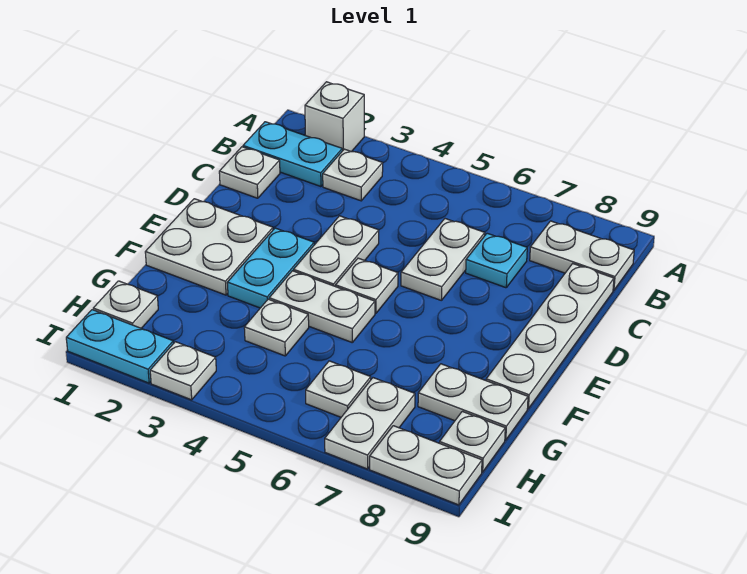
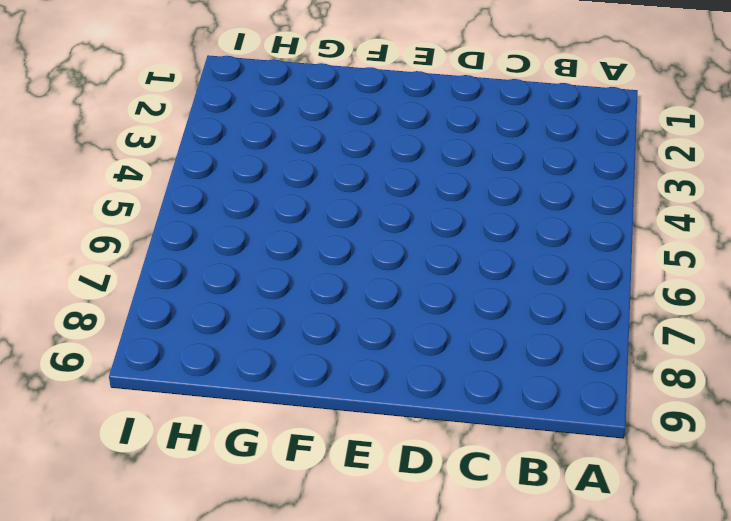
none -> white 1x1 brick [305,82,364,152]
none -> cyan 1x2 plate [243,122,342,187]
none -> white 1x1 plate [323,149,383,201]

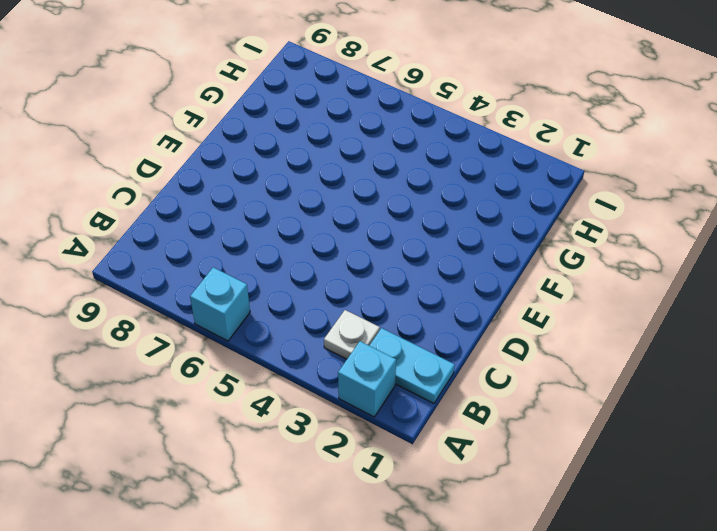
cyan 1x1 brick [338,341,396,417] -> white 1x1 brick [305,82,364,152]
cyan 1x1 brick [190,267,250,341] -> none
none -> white 1x2 plate [530,221,634,290]
none -> white 1x1 plate [219,147,280,198]
none -> white 1x2 plate [401,219,485,301]

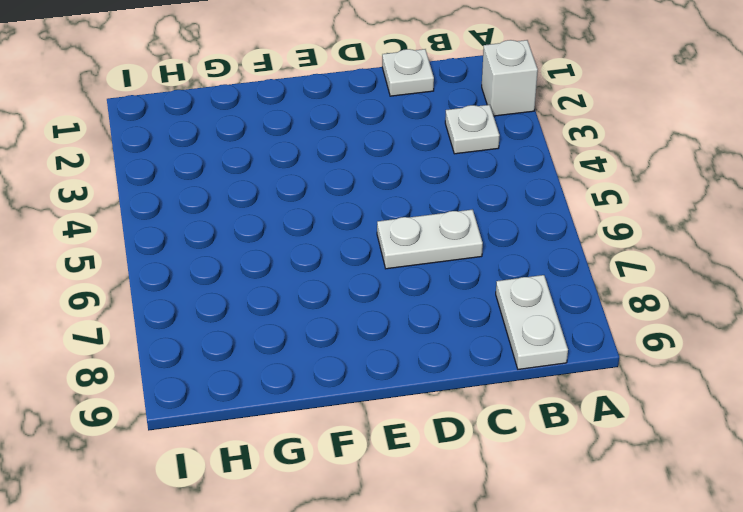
none -> cyan 1x2 plate [243,122,342,187]
none -> cyan 1x1 plate [466,233,527,288]
none -> white 1x4 plate [486,264,614,409]

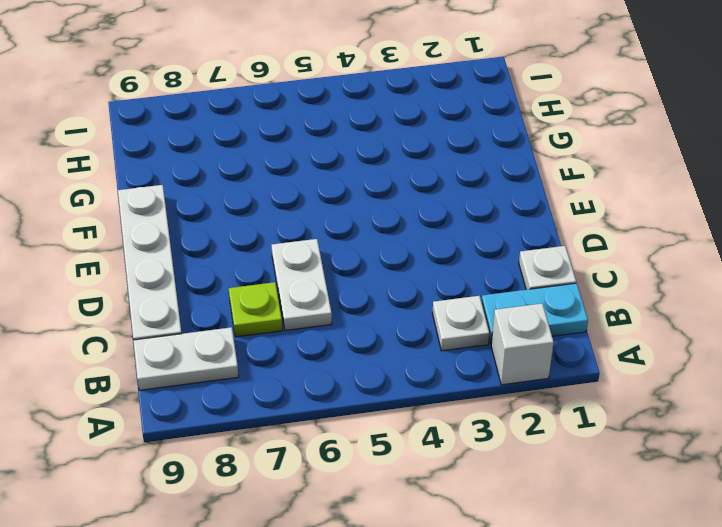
lime 1x1 plate [229,282,282,337] -> cyan 1x1 plate [466,233,527,288]
none -> white 1x2 plate [294,216,379,286]
none -> white 2x2 plate [145,199,273,295]
none -> cyan 1x2 plate [227,228,314,308]

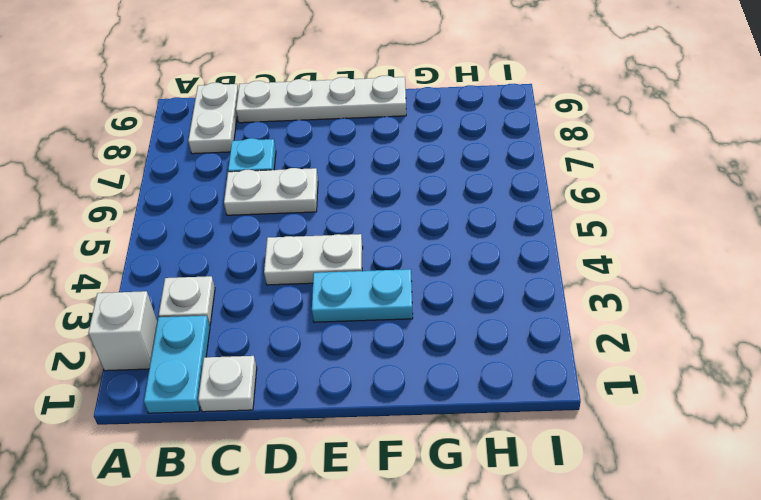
none -> white 2x2 plate [145,199,273,295]
none -> white 1x1 plate [336,258,398,313]
none -> white 1x2 plate [269,271,375,342]

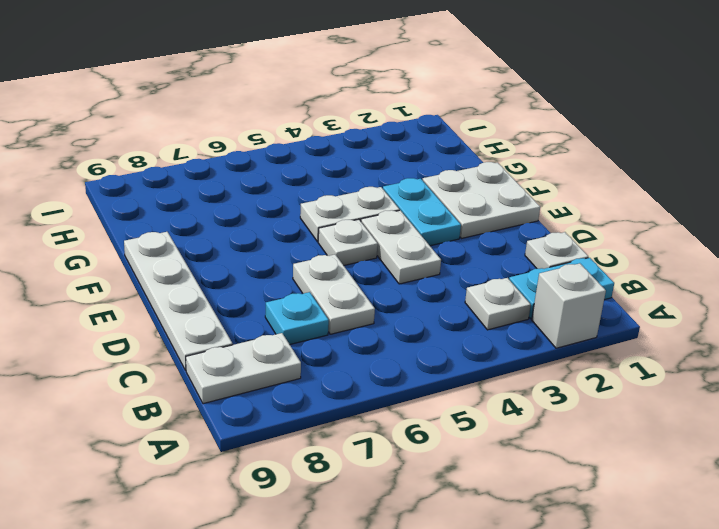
none -> white 1x1 plate [244,299,309,356]
none -> white 1x2 plate [418,364,528,440]
none -> white 1x1 plate [93,281,158,328]

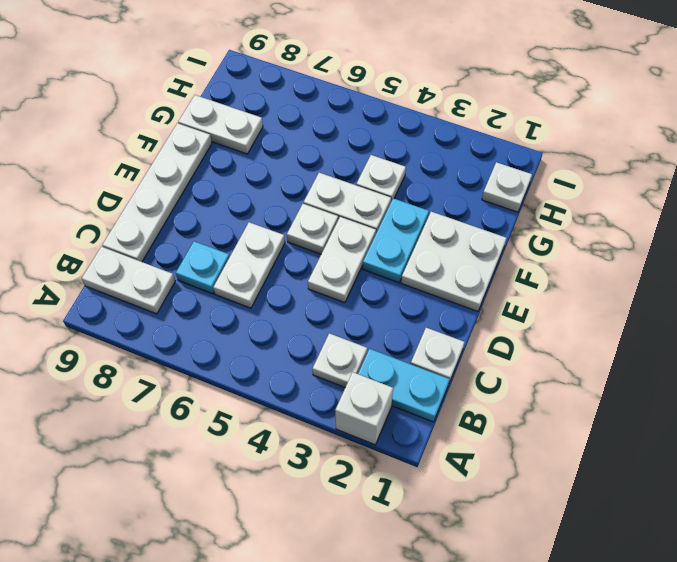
none -> white 1x1 plate [306,361,371,417]
none -> white 1x2 plate [325,378,415,469]
none -> white 1x1 plate [440,411,505,472]

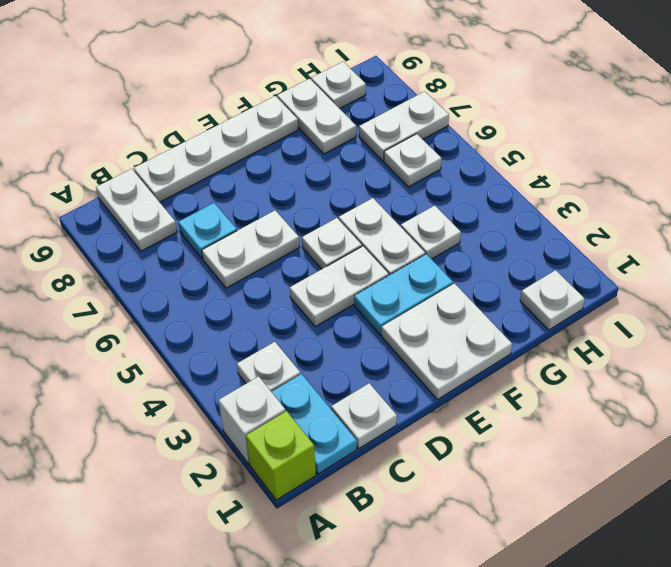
lime 1x1 brick [246,411,316,500] -> none
none -> cyan 1x2 plate [66,310,173,383]
none -> white 1x1 plate [150,342,216,400]
none -> white 1x2 plate [370,426,482,505]

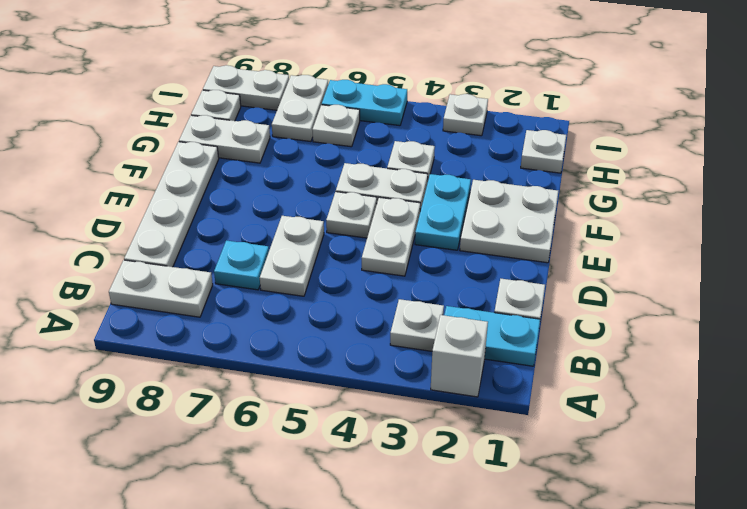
cyan 1x2 plate [322,80,407,126] -> cyan 1x2 plate moved to [66,310,173,383]

